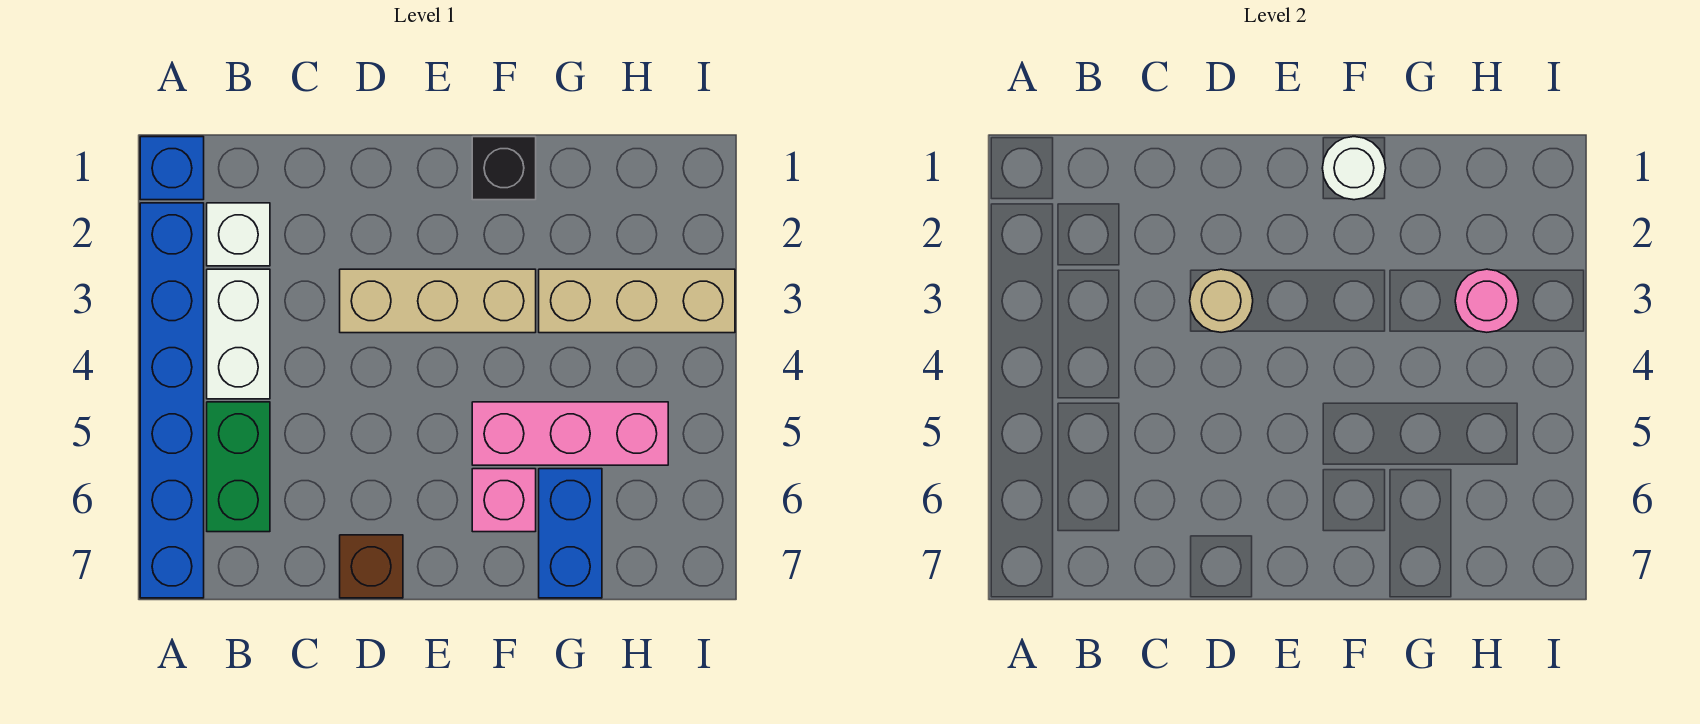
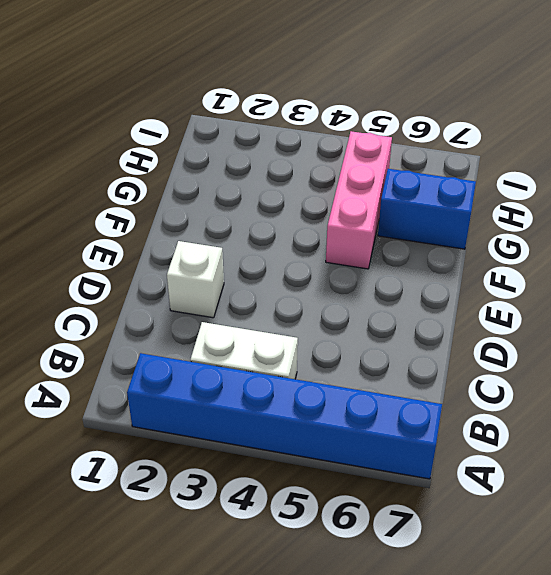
white 1x1 brick [167,241,224,318] -> white 1x1 brick moved to [207,203,270,266]
none -> blue 1x1 brick [140,137,204,200]
none -> green 1x2 brick [207,402,270,532]
none -> tan 1x3 brick [340,269,536,333]

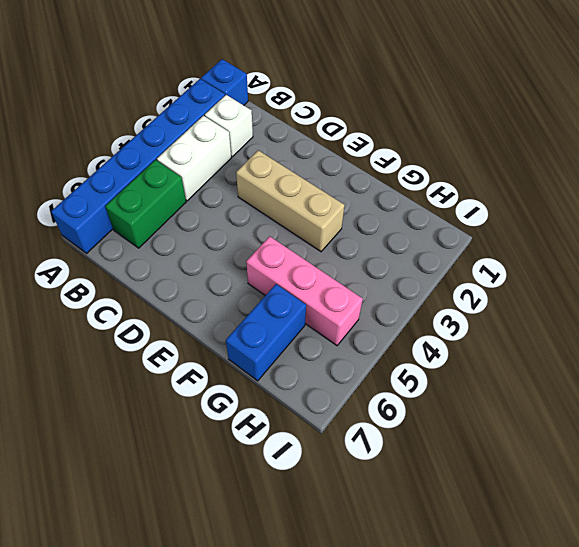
none -> brown 1x1 brick [340,535,403,598]
none -> black 1x1 brick [472,137,536,200]
none -> pink 1x1 brick [472,469,536,532]

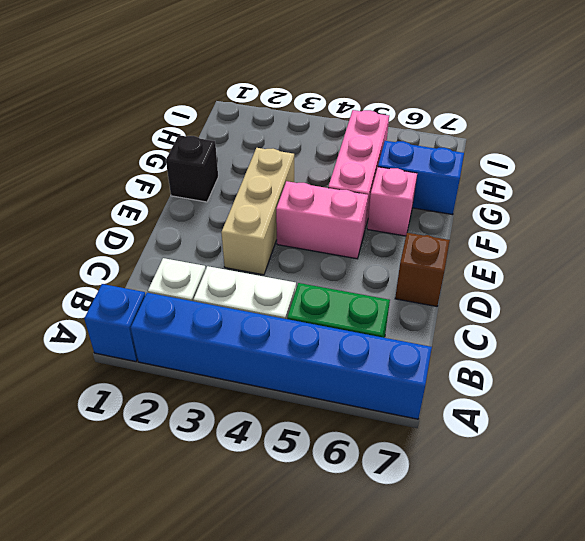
pink 1x2 brick [276,181,368,259] -> none
none -> tan 1x3 brick [539,269,735,333]
none -> tan 1x1 round brick [1190,269,1253,332]
none -> white 1x1 round brick [1322,137,1386,200]

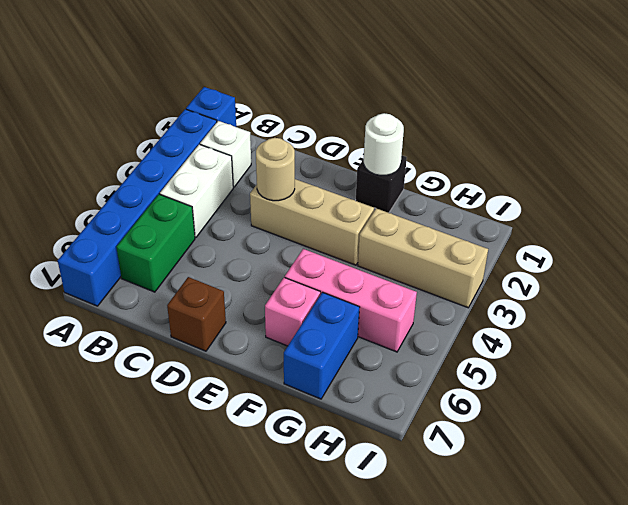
none -> pink 1x1 round brick [1455,269,1518,332]

